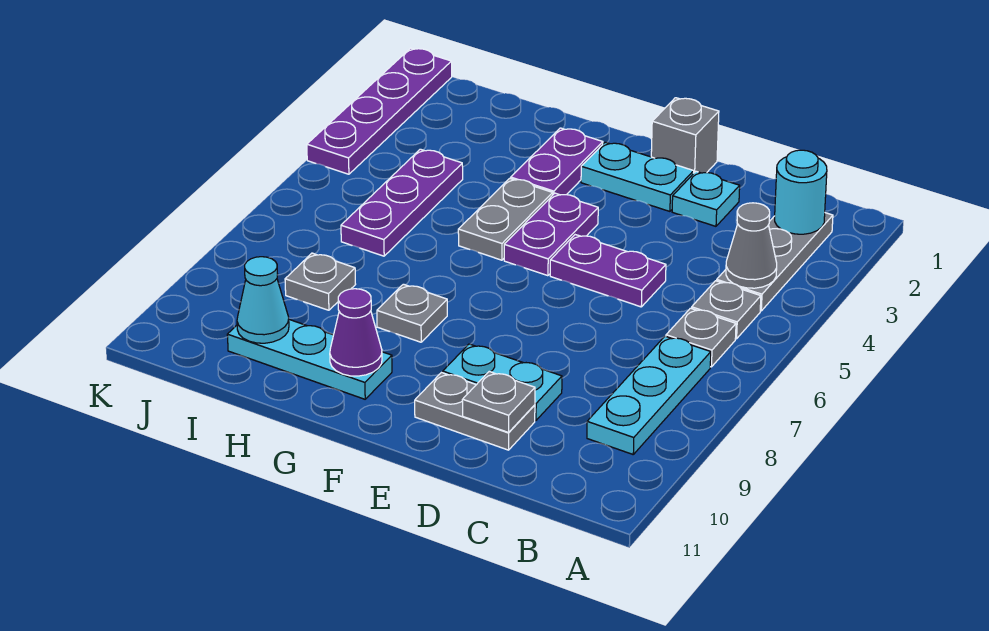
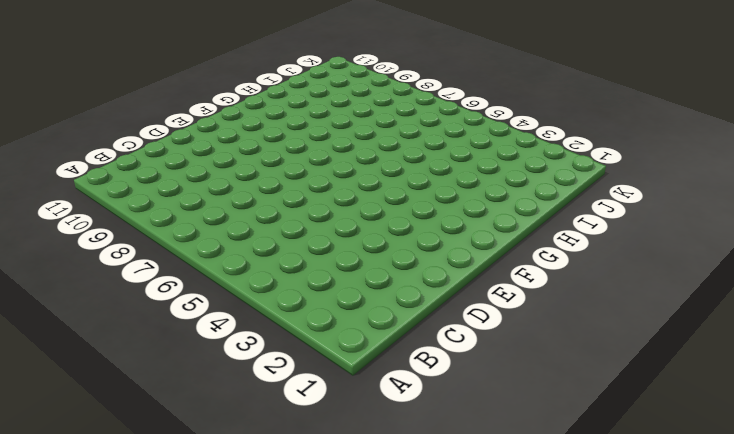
none -> grey 1x3 plate [717,213,833,311]
none -> grey 1x1 plate [692,281,761,339]
none -> grey 1x1 plate [666,308,736,367]

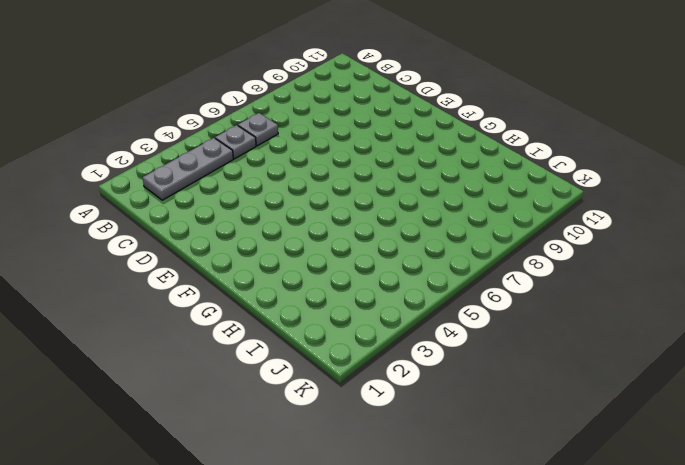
none -> cyan 1x3 plate [587,336,711,454]
none -> cyan 1x1 plate [672,171,740,226]
none -> purple 1x2 plate [550,235,666,307]

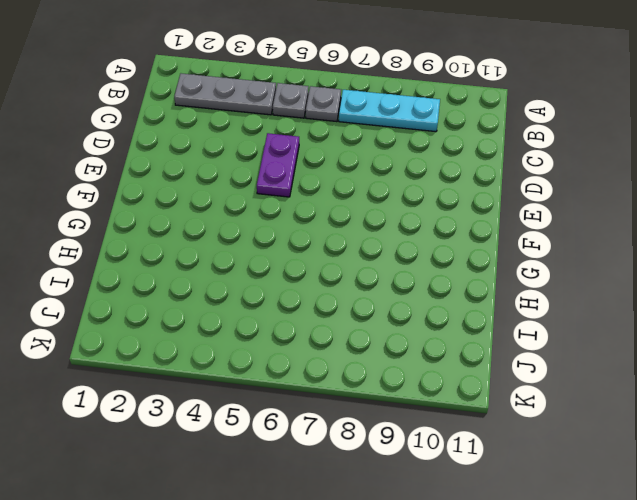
none -> cyan 1x1 plate [672,171,740,226]
none -> cyan 1x2 plate [443,344,562,420]
none -> grey 1x2 plate [415,373,535,450]

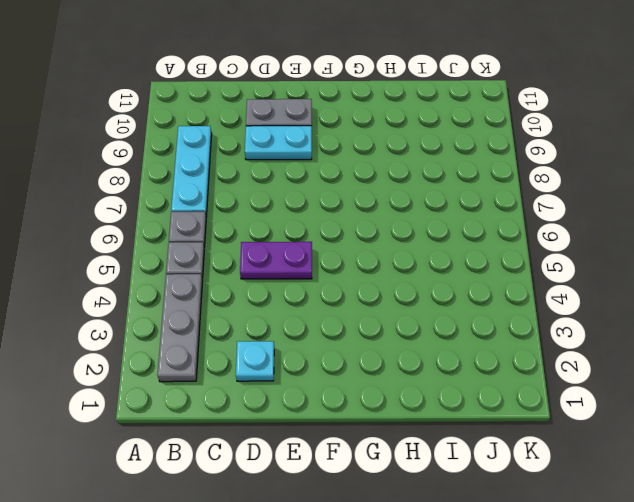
none -> grey 1x1 brick [651,98,719,173]
none -> cyan 1x2 plate [581,142,694,211]
none -> purple 1x2 plate [504,193,598,276]

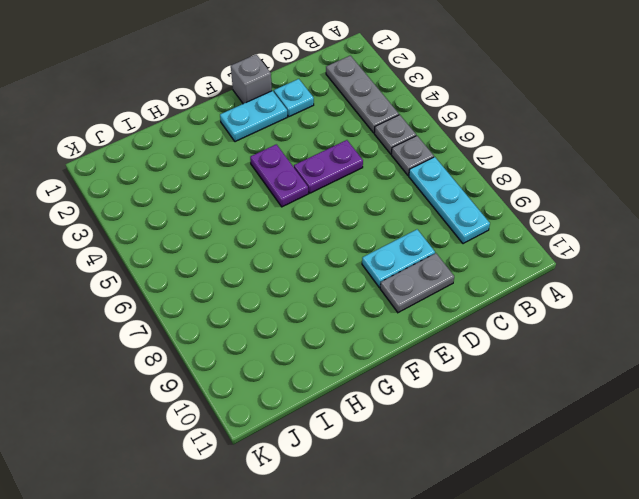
none -> purple 1x2 plate [511,128,603,195]
none -> grey 1x2 plate [458,178,553,260]
none -> grey 1x1 plate [377,284,447,342]

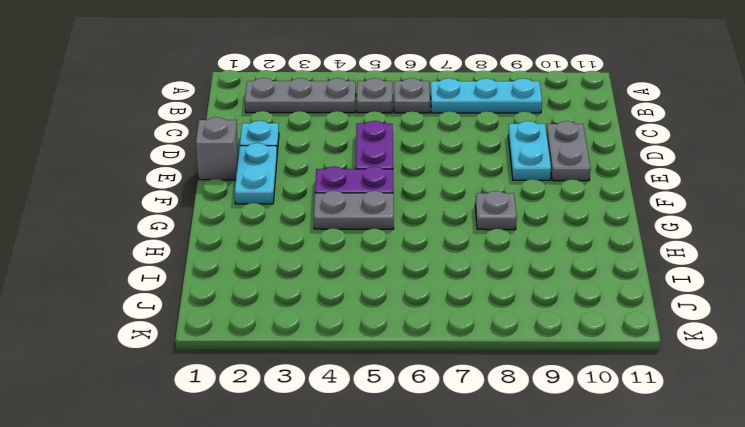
none -> purple 1x2 plate [511,128,603,195]
none -> cyan 1x3 plate [227,320,392,399]
none -> purple 1x3 plate [341,149,463,256]

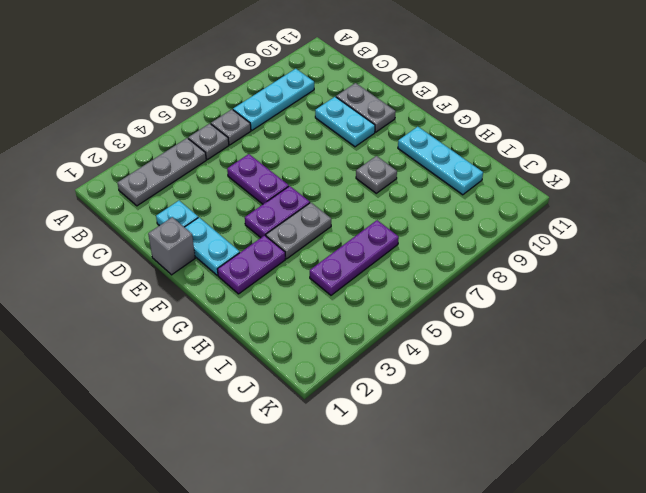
none -> grey 1x1 plate [285,253,356,310]
none -> purple 1x4 plate [307,48,452,174]
none -> cyan 1x1 round brick [775,150,827,234]

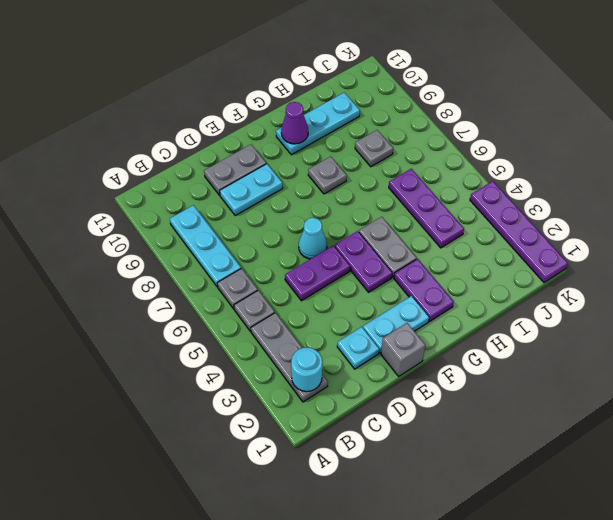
cyan 1x1 cone [299,218,327,259] -> cyan 1x1 cone moved to [237,257,289,343]
none -> grey 1x1 cone [726,203,777,288]
none -> grey 1x1 plate [462,372,535,432]

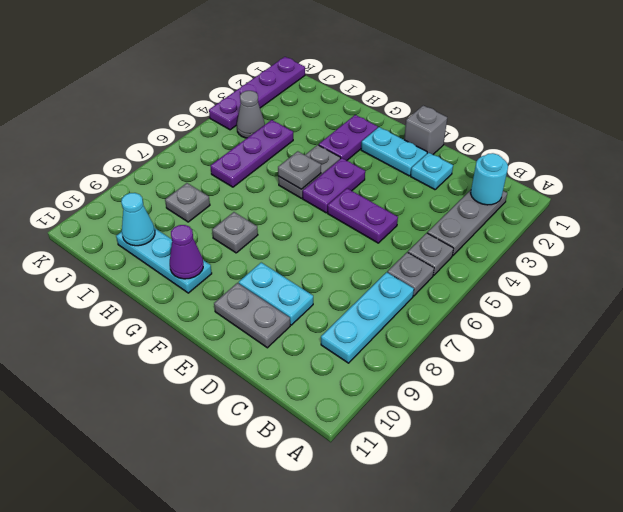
grey 1x1 plate [278,151,321,189] -> grey 1x1 plate moved to [462,372,535,432]
grey 1x1 cone [237,91,265,138] -> grey 1x1 cone moved to [726,203,777,288]

